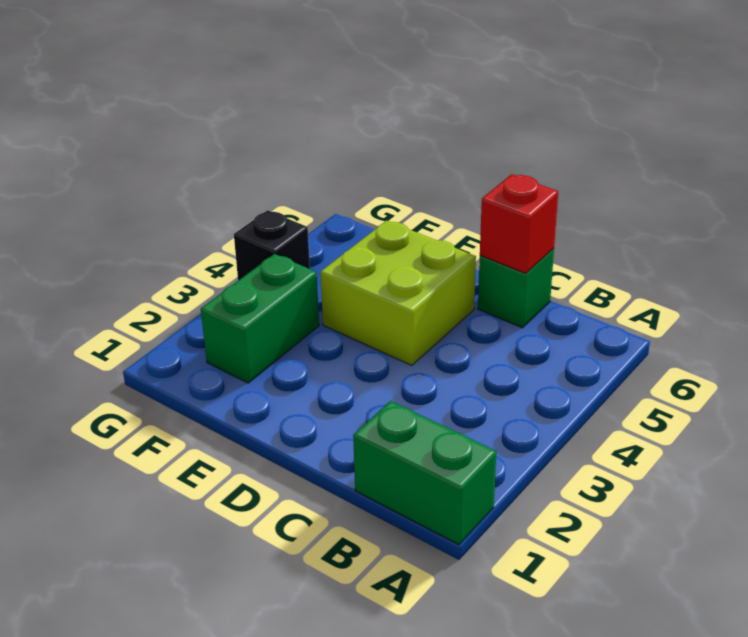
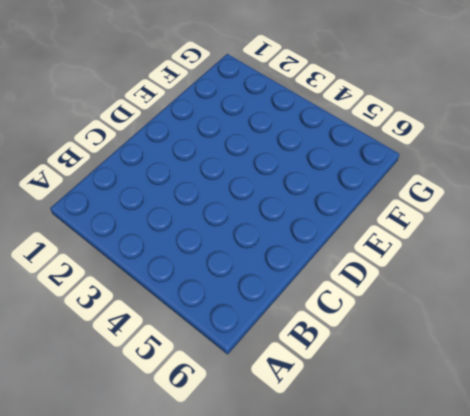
none -> green 1x2 brick [353,401,496,545]
none -> green 1x1 brick [478,248,554,328]

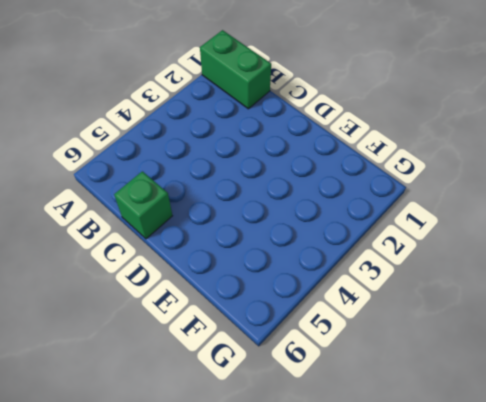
none -> lime 2x2 brick [320,220,476,365]
none -> green 1x2 brick [201,254,319,383]

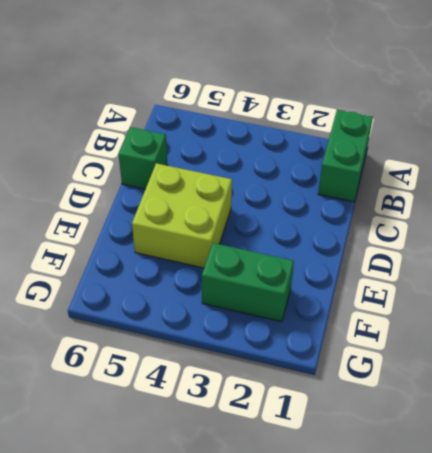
none -> black 1x1 brick [234,210,310,280]
none -> red 1x1 brick [480,174,558,273]

